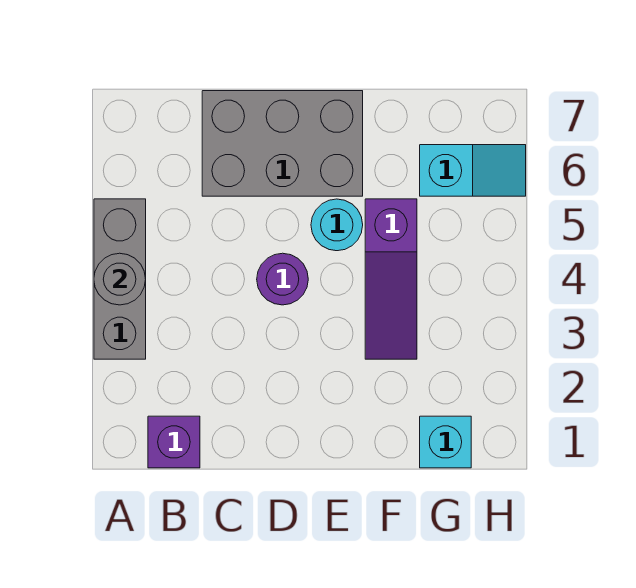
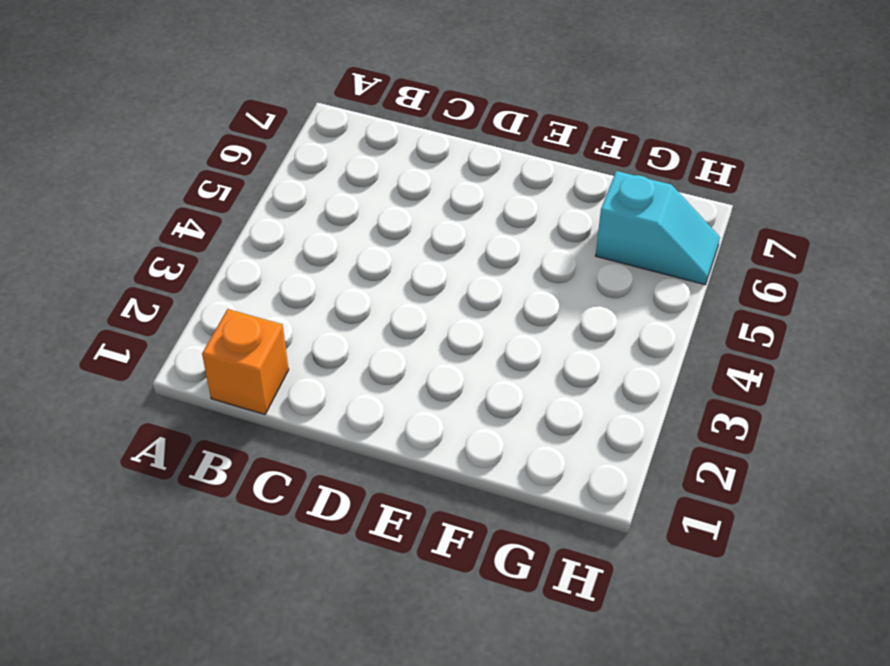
orange 1x1 brick [202,309,289,414] -> purple 1x1 brick [148,416,200,468]
none -> grey 1x3 brick [94,199,146,359]
none -> grey 2x3 brick [202,91,363,196]

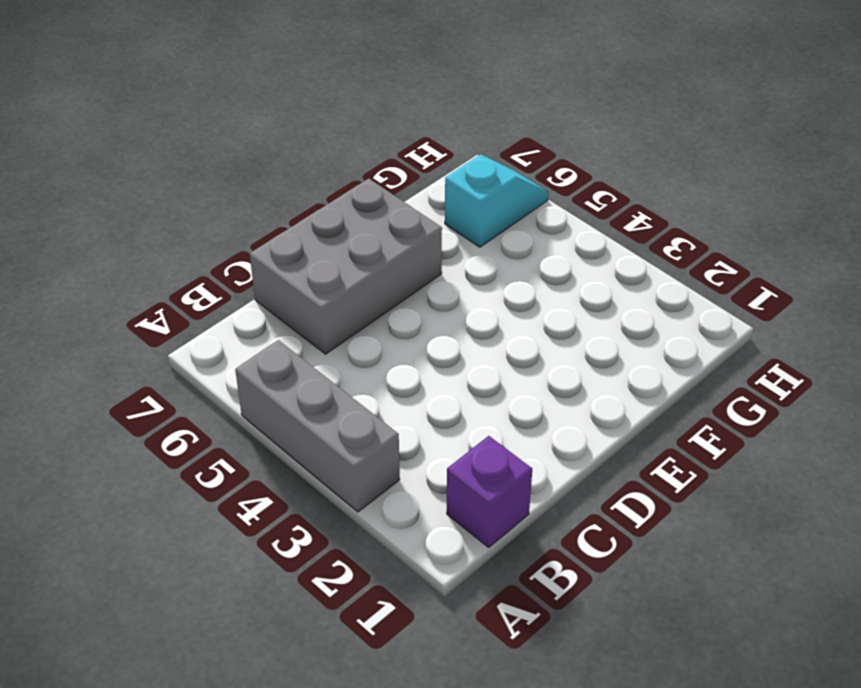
none -> purple 1x1 round brick [257,253,308,305]
none -> cyan 1x1 round brick [311,199,363,251]

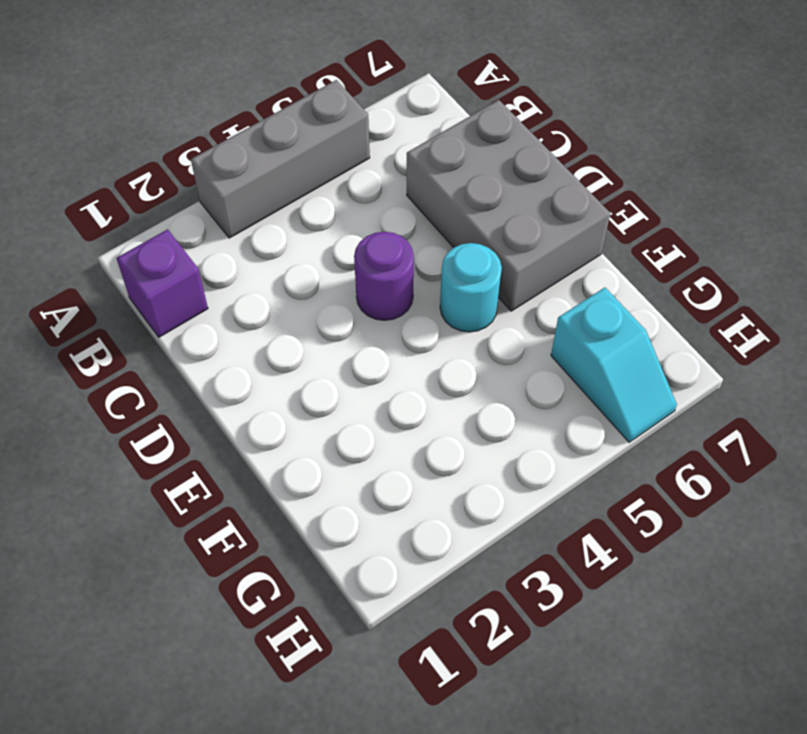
none -> purple 1x3 slope [365,199,417,359]
none -> cyan 1x1 brick [420,416,471,468]

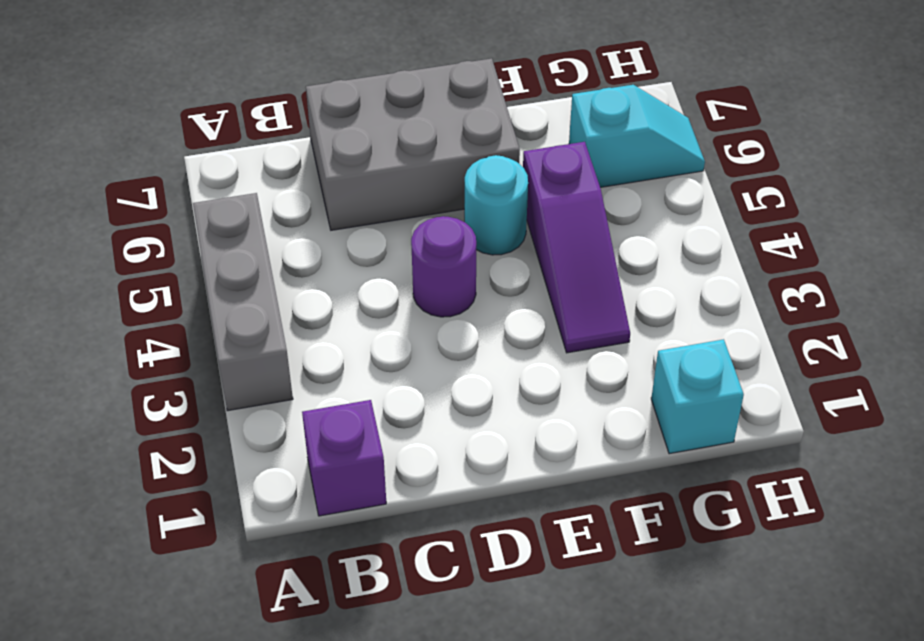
none -> grey 1x1 round brick [94,253,146,305]

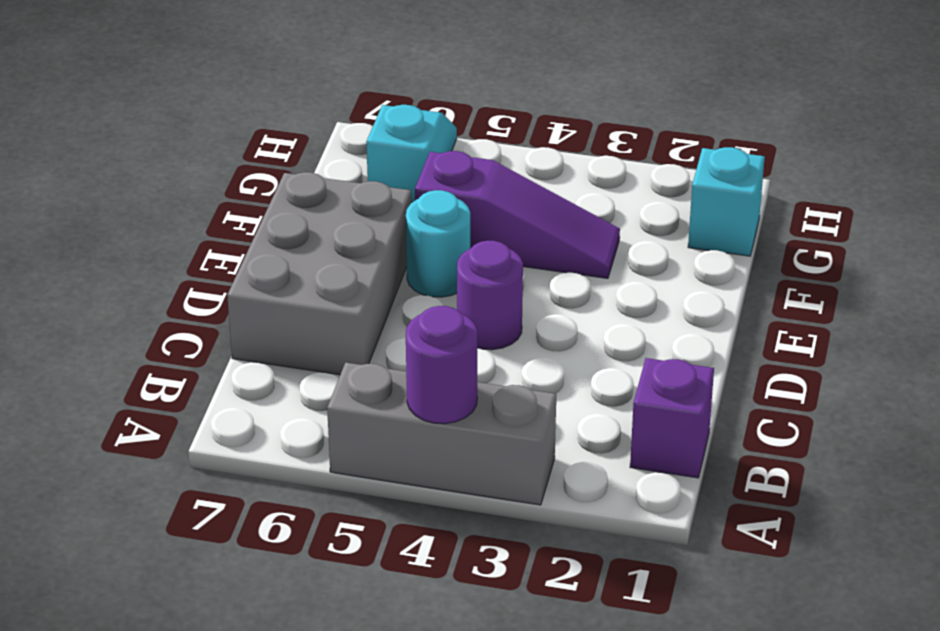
purple 1x1 round brick [406,306,477,424] -> grey 1x1 round brick [94,253,146,305]

